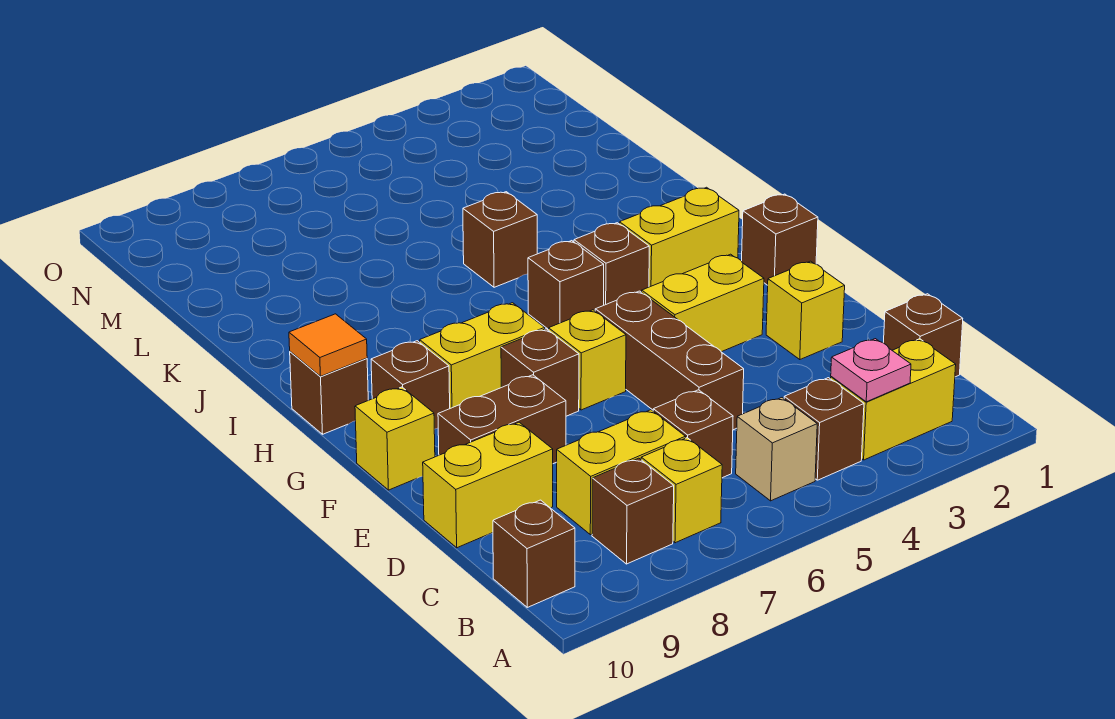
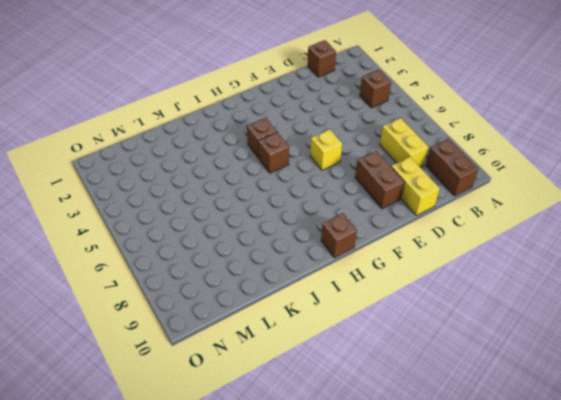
brown 1x2 brick [426,139,478,196] -> brown 1x1 brick [493,500,575,607]
none -> yellow 1x2 brick [831,339,956,460]
none -> tan 1x1 brick [736,398,817,501]
none -> yellow 1x1 brick [641,438,722,543]

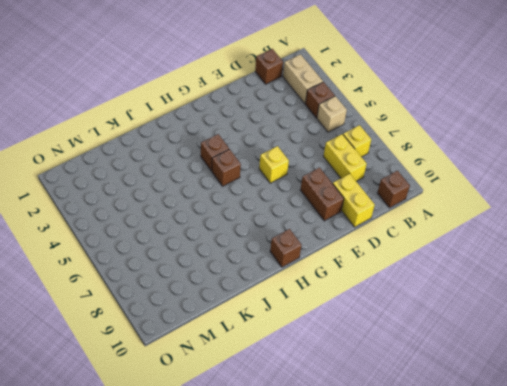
tan 1x2 brick [283,54,323,104] -> yellow 1x2 brick [831,339,956,460]
none -> brown 1x1 brick [592,458,674,564]
none -> brown 1x1 brick [653,390,733,478]
none -> brown 1x3 brick [595,291,744,430]

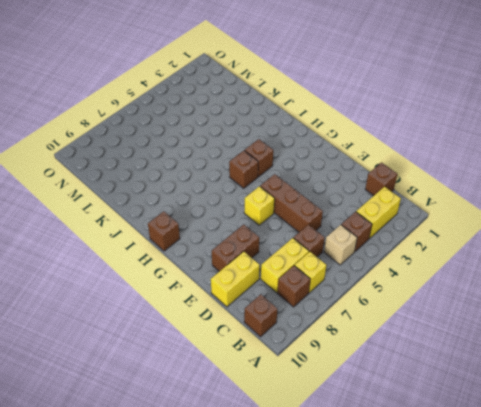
none -> yellow 1x1 brick [766,261,845,359]
none -> yellow 1x2 brick [642,254,764,352]
none -> brown 1x1 brick [501,329,579,416]

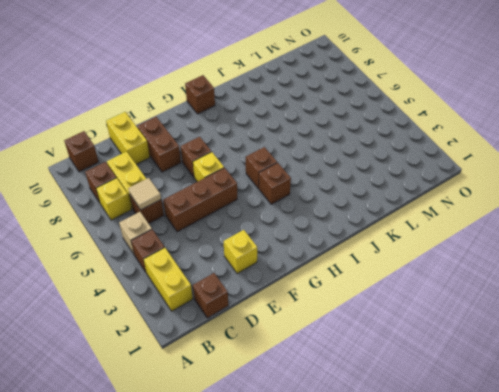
tan 1x1 tile [128,178,161,210] -> none
none -> yellow 1x2 brick [642,254,764,352]
none -> yellow 1x1 brick [355,387,435,490]
none -> brown 1x1 brick [742,194,818,285]

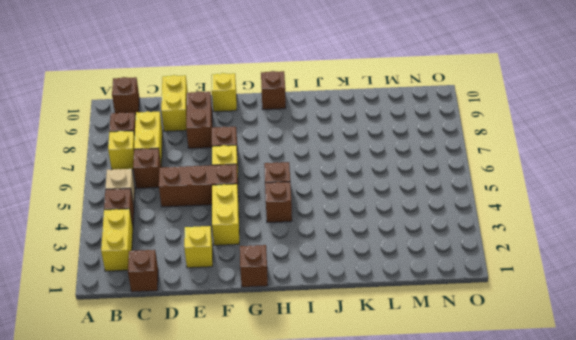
none -> yellow 1x2 brick [420,303,545,408]
none -> brown 1x1 brick [371,341,450,429]
none -> yellow 1x2 brick [619,187,739,287]

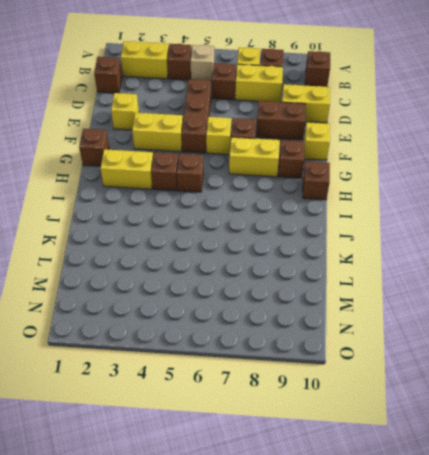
none -> brown 1x1 brick [463,192,537,287]
none -> pink 1x1 plate [831,339,911,402]
none -> orange 1x1 tile [289,314,367,376]

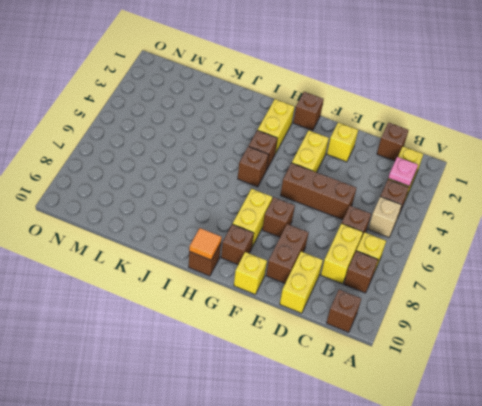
none -> yellow 1x1 brick [549,310,626,410]
none -> brown 1x1 brick [463,192,537,287]

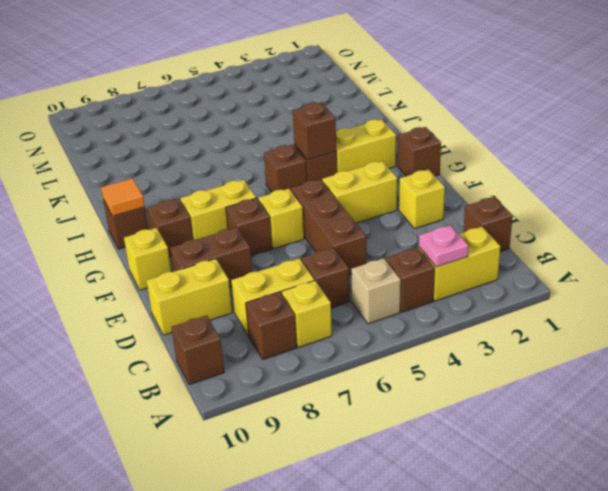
brown 1x1 brick [293,102,336,160] -> brown 1x1 brick moved to [463,192,537,287]

